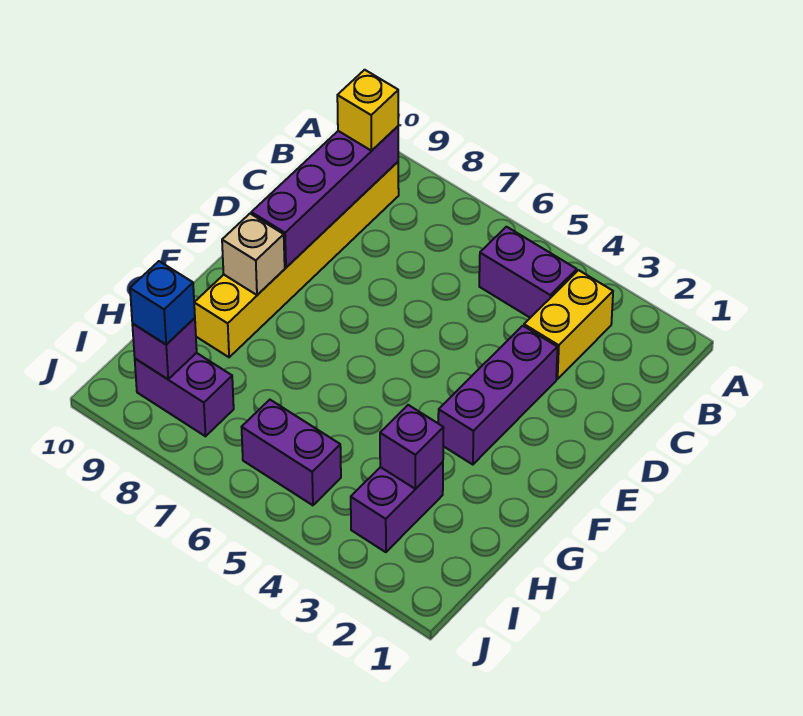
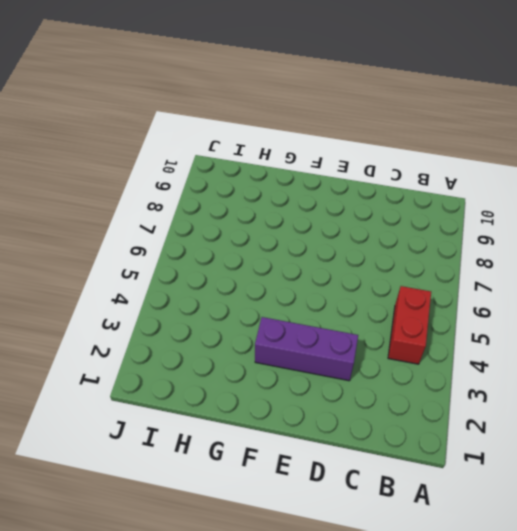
red 1x2 brick [388,286,431,364] -> purple 1x2 brick [479,227,577,318]
none -> yellow 1x2 brick [524,270,613,379]
none -> yellow 1x6 brick [194,162,399,357]
none -> purple 1x2 brick [351,462,443,552]

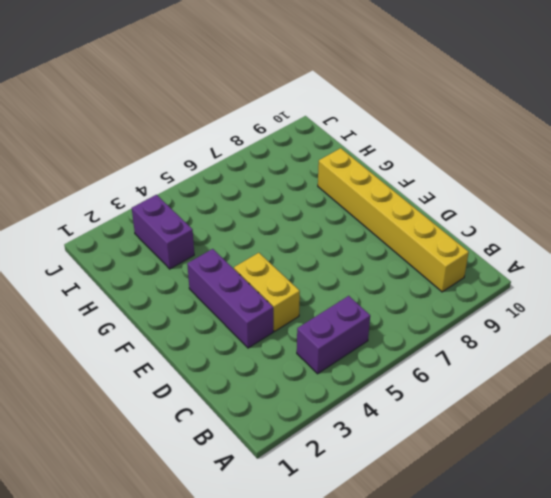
yellow 1x2 brick [234,253,300,331] -> yellow 1x2 brick moved to [524,270,613,379]
none -> purple 1x2 brick [242,400,341,505]
none -> purple 1x2 brick [135,353,234,436]
none -> purple 1x4 brick [251,126,398,267]

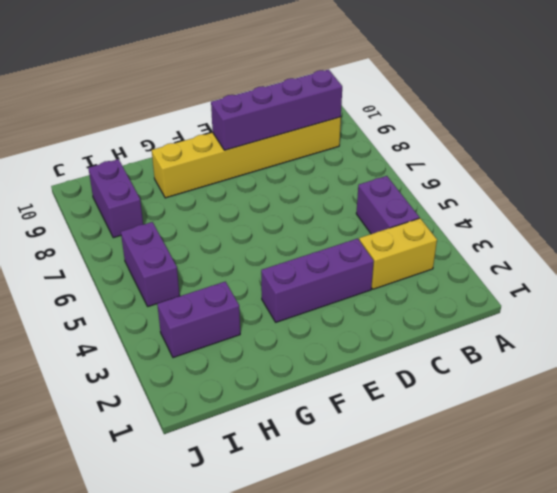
none -> tan 1x1 brick [222,214,285,295]
none -> purple 1x1 brick [380,405,444,489]
none -> purple 1x1 brick [132,318,197,379]

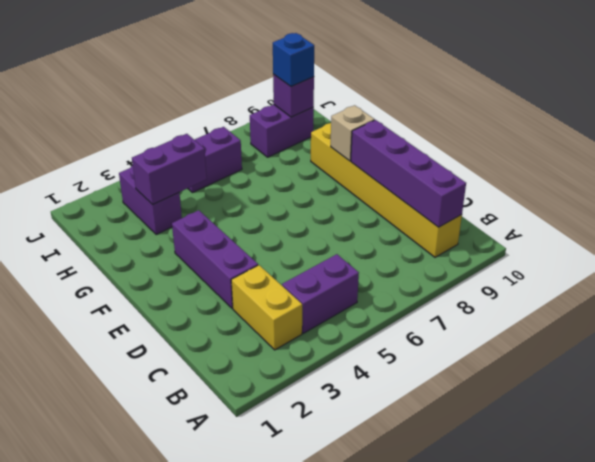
purple 1x2 brick [132,134,207,205] -> purple 1x1 brick [380,405,444,489]
none -> yellow 1x1 brick [337,70,398,151]

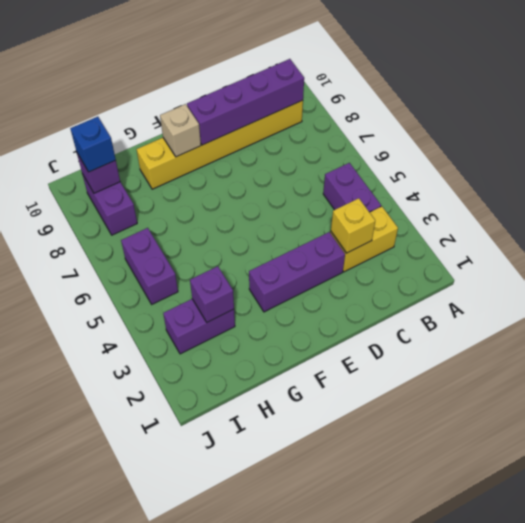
yellow 1x1 brick [331,198,375,253] -> yellow 1x1 brick moved to [337,70,398,151]

